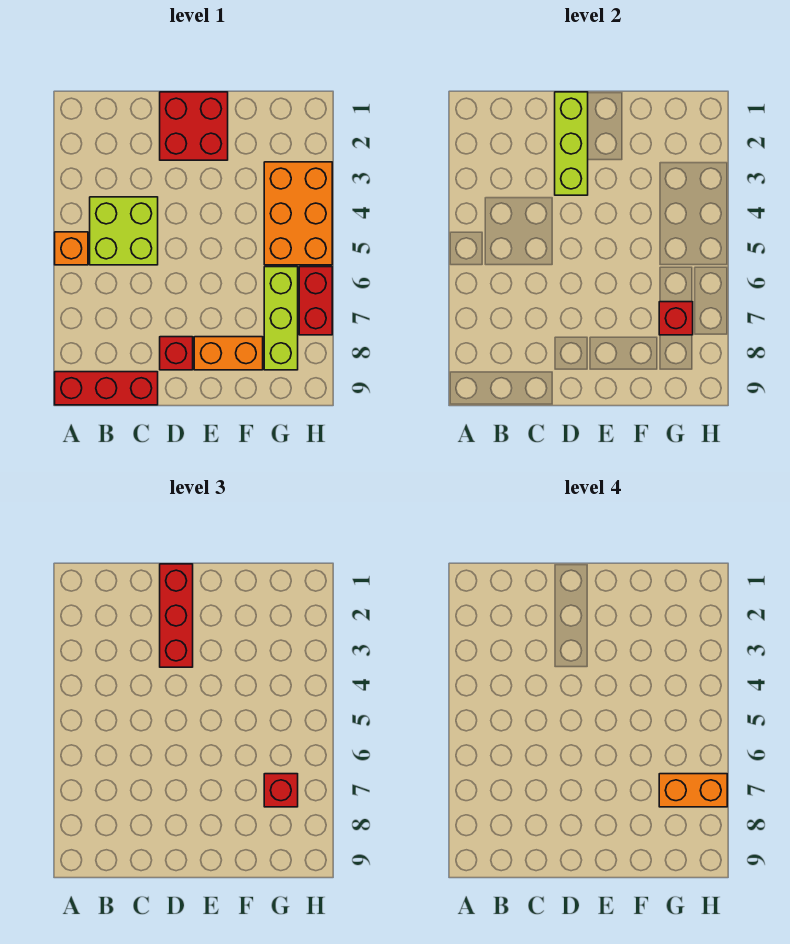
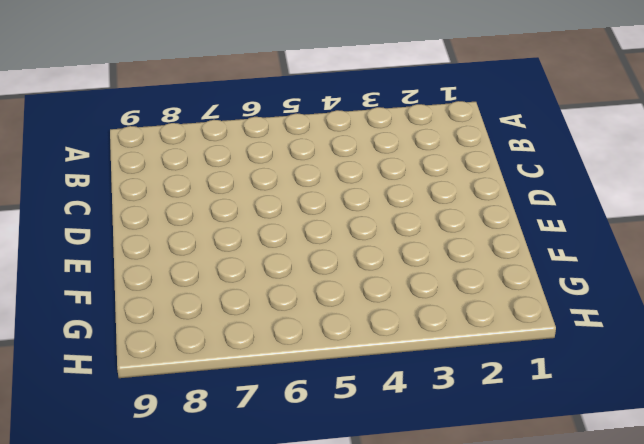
none -> orange 1x1 brick [55,232,88,265]
none -> red 1x3 brick [55,372,158,405]
none -> lime 2x2 brick [90,197,158,265]

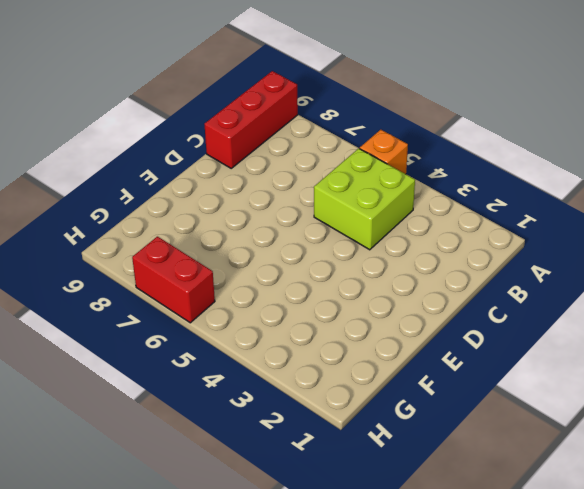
none -> red 2x2 brick [160,92,228,160]
none -> red 1x1 brick [160,337,193,370]
none -> orange 1x2 brick [194,337,263,370]

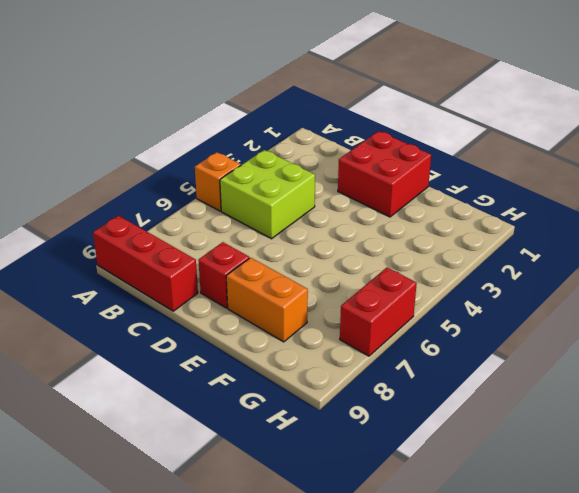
none -> orange 2x3 brick [264,162,332,265]
none -> lime 1x3 brick [264,267,298,370]
none -> lime 1x3 brick [555,92,588,195]

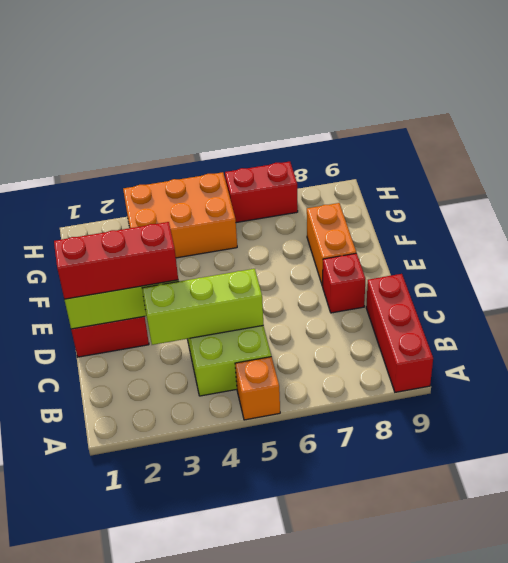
lime 1x3 brick [142,269,263,345] -> lime 1x3 brick moved to [264,267,298,370]
none -> red 1x1 brick [659,302,693,335]
none -> red 1x1 brick [264,774,298,807]
none -> orange 1x2 brick [659,774,727,807]

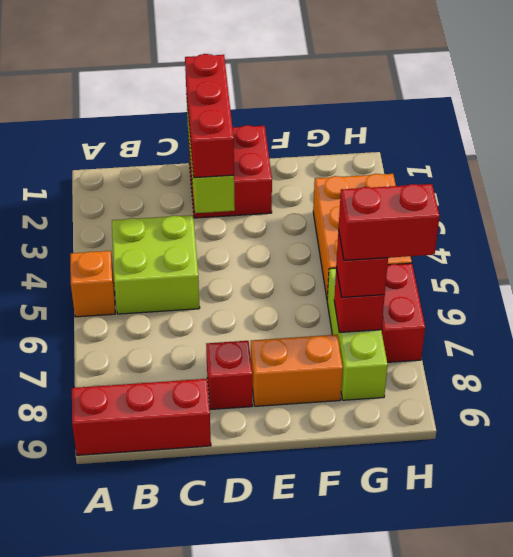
red 1x2 brick [339,184,440,260] -> orange 1x2 brick [659,774,727,807]

